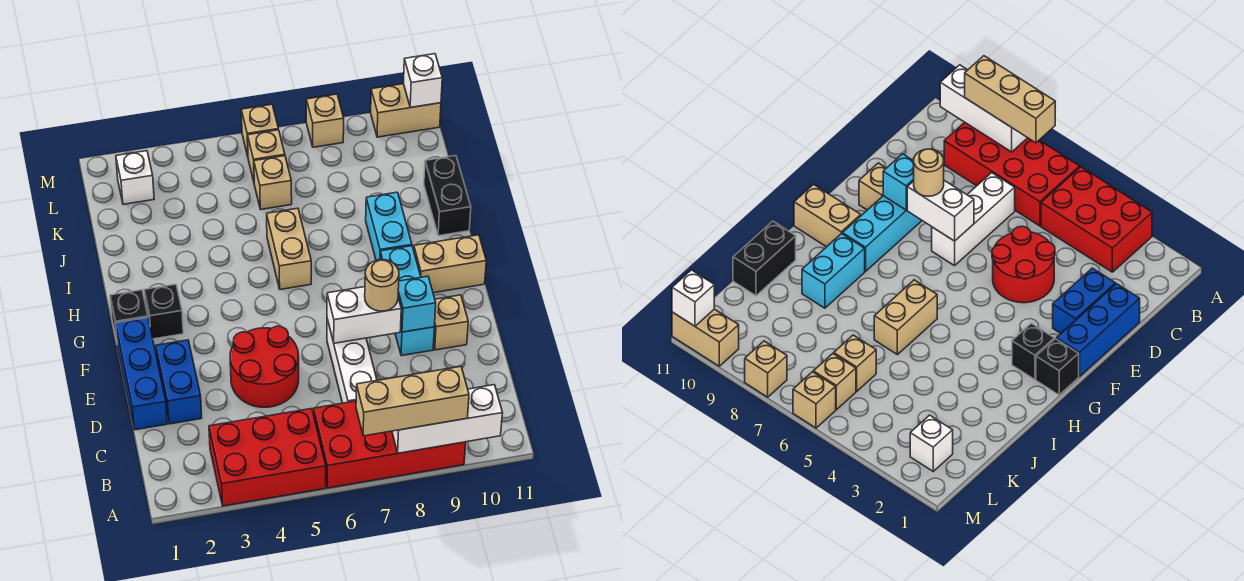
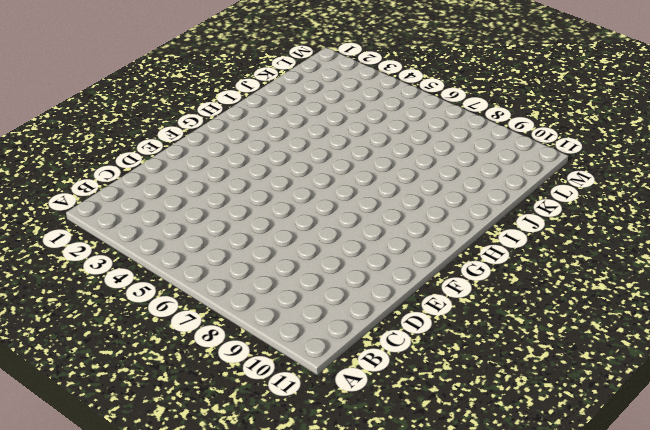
none -> red 2x3 brick [209,409,326,506]
none -> red 2x4 brick [314,401,466,488]
none -> white 1x3 brick [327,319,377,403]

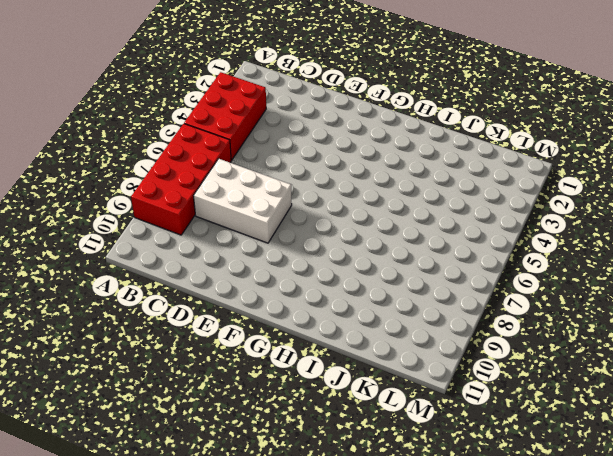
white 2x3 brick [194,159,292,243] -> white 1x3 brick [327,319,377,403]
none -> blue 1x3 brick [116,318,167,430]
none -> blue 1x2 brick [156,340,202,424]
none -> red 2x2 round brick [230,326,299,407]

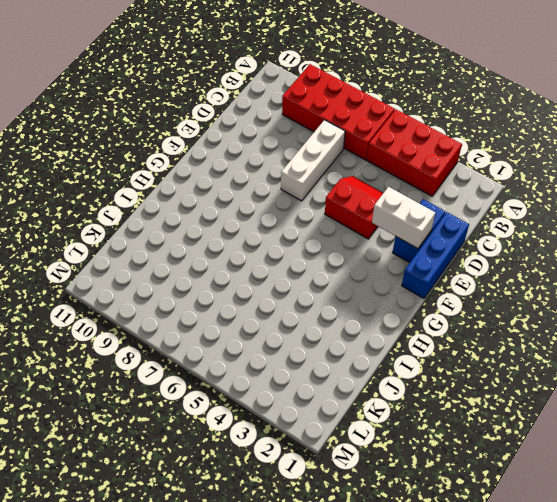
red 2x2 slope [325,176,383,239] -> red 2x2 round brick [230,326,299,407]
white 1x2 brick [372,187,435,249] -> white 1x2 brick moved to [327,287,401,343]
none -> cyan 1x3 brick [380,246,434,356]
none -> tan 1x1 brick [433,295,468,350]
none -> black 1x1 brick [110,290,148,341]

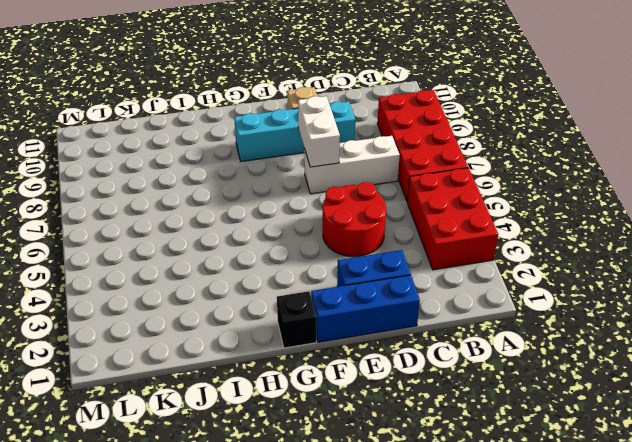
cyan 1x4 brick [234,101,355,162] -> cyan 1x3 brick [380,246,434,356]
none -> black 1x1 brick [144,284,183,339]
none -> tan 1x2 brick [414,235,486,293]
none -> tan 1x2 brick [267,208,311,290]

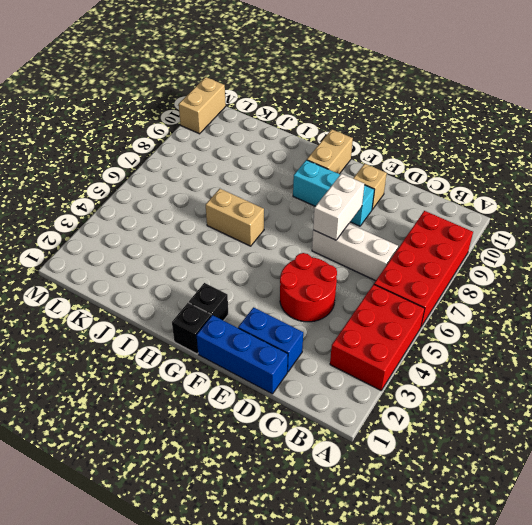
none -> cyan 1x2 brick [366,192,412,260]
none -> black 1x2 brick [424,156,471,236]
none -> tan 1x1 brick [254,156,292,209]

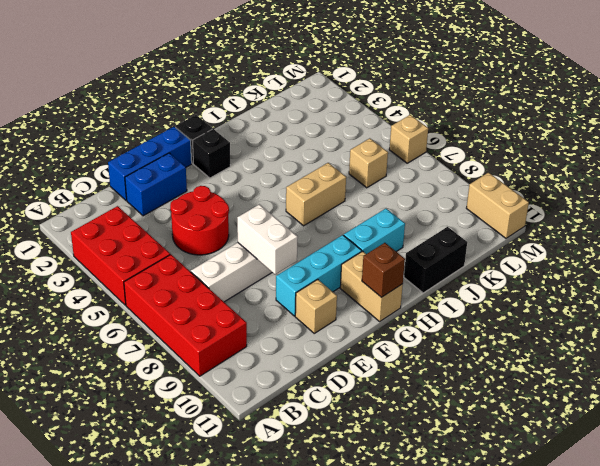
brown 1x1 brick [362,243,405,297] -> none
none -> white 1x1 brick [116,151,154,204]
none -> tan 1x1 brick [248,130,285,181]
none -> tan 1x1 brick [306,94,344,147]

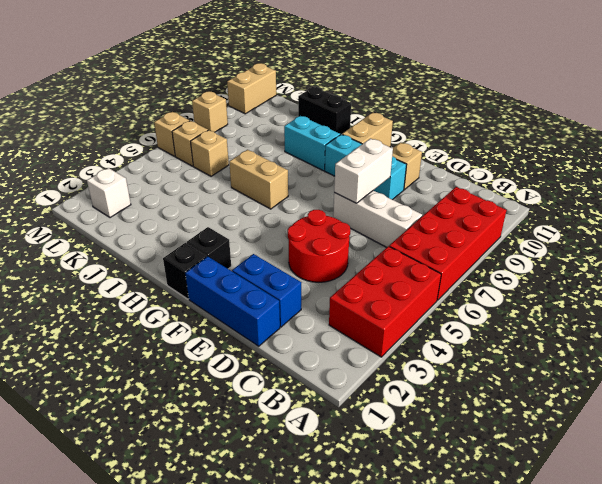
none -> white 1x3 brick [392,385,503,453]
none -> cyan 1x1 brick [398,276,436,332]
none -> white 1x1 brick [403,54,442,107]

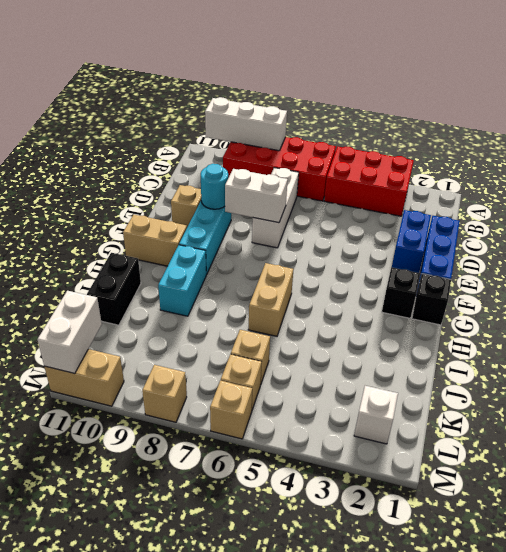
cyan 1x1 round brick [201,164,228,209] -> cyan 1x1 brick [398,276,436,332]
white 1x2 brick [37,291,102,374] -> white 1x1 brick [403,54,442,107]
none -> red 2x2 round brick [230,326,299,407]
none -> tan 1x3 brick [356,367,469,436]
none -> tan 1x1 round brick [365,260,399,311]

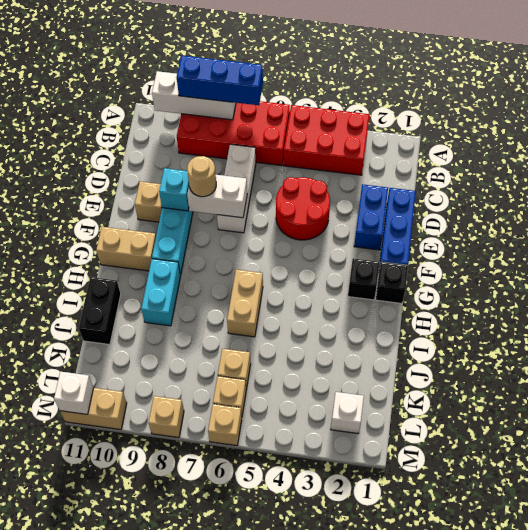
blue 1x3 brick [177,55,263,105] -> tan 1x3 brick [356,367,469,436]

